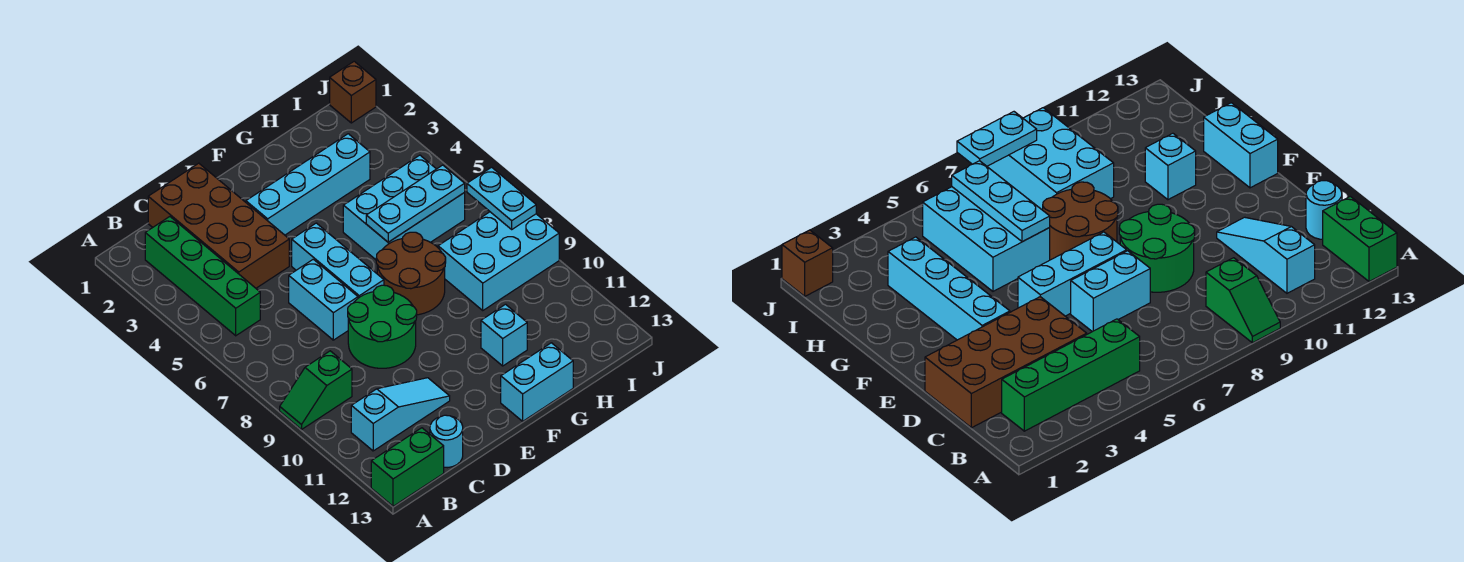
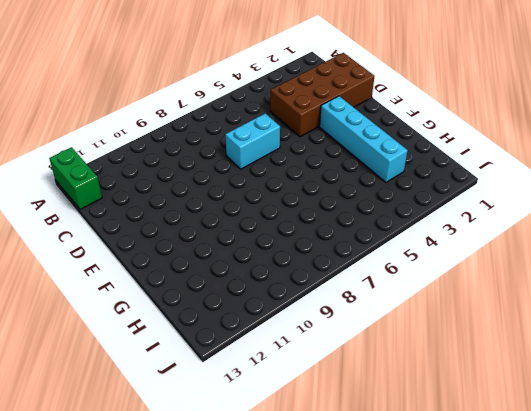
none -> green 1x2 slope [280,351,352,429]
none -> green 1x4 brick [145,217,260,336]
none -> cyan 1x3 slope [351,378,450,451]

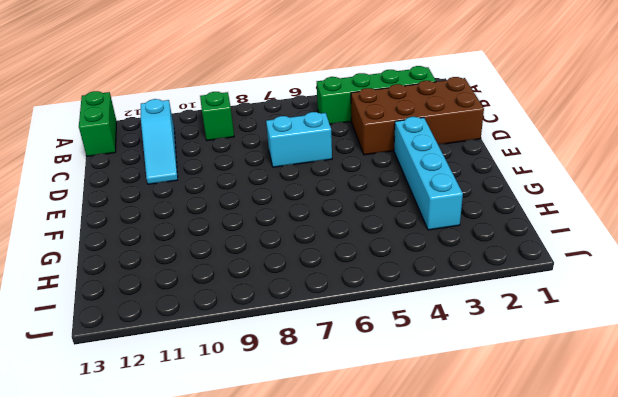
none -> cyan 1x1 round brick [430,415,463,468]
none -> green 2x2 round brick [348,285,417,368]
none -> cyan 1x3 brick [292,223,384,298]

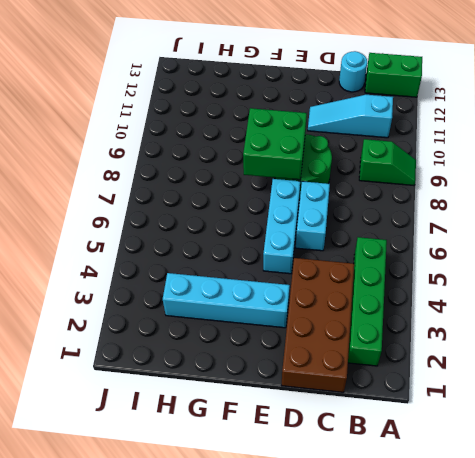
green 2x2 brick [243,108,307,180] -> none
none -> brown 2x2 round brick [376,232,446,315]
none -> cyan 1x2 brick [501,343,573,421]
none -> cyan 2x3 brick [343,155,465,260]

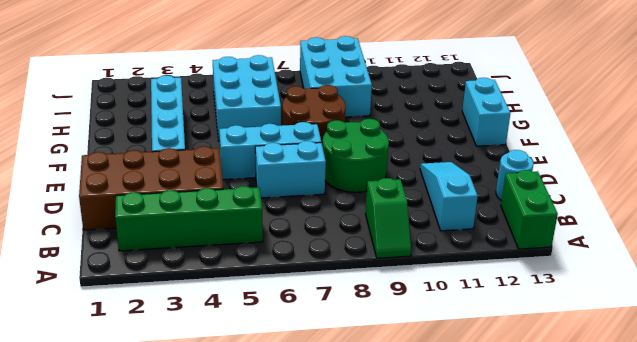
none -> cyan 1x1 brick [481,304,527,366]
none -> brown 1x1 brick [330,61,376,123]
none -> cyan 1x3 plate [366,165,465,242]

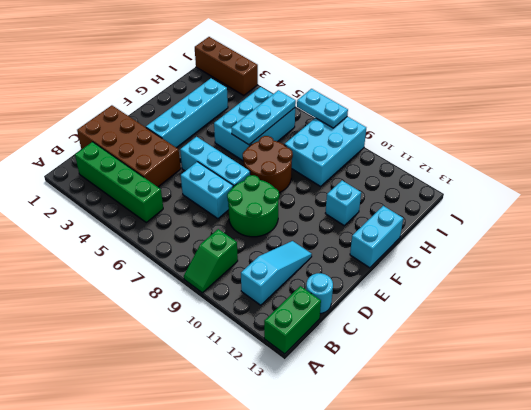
brown 1x3 brick [195,37,258,95] -> brown 1x1 brick [330,61,376,123]

